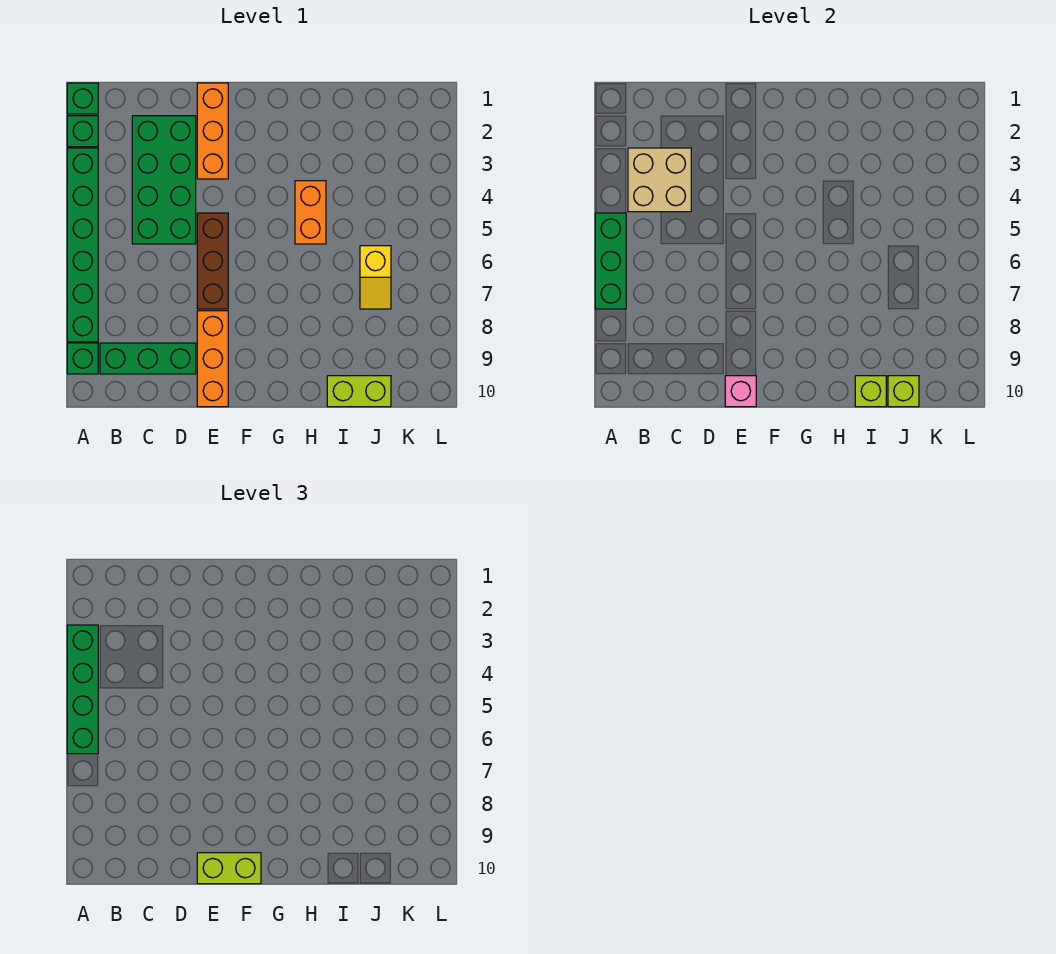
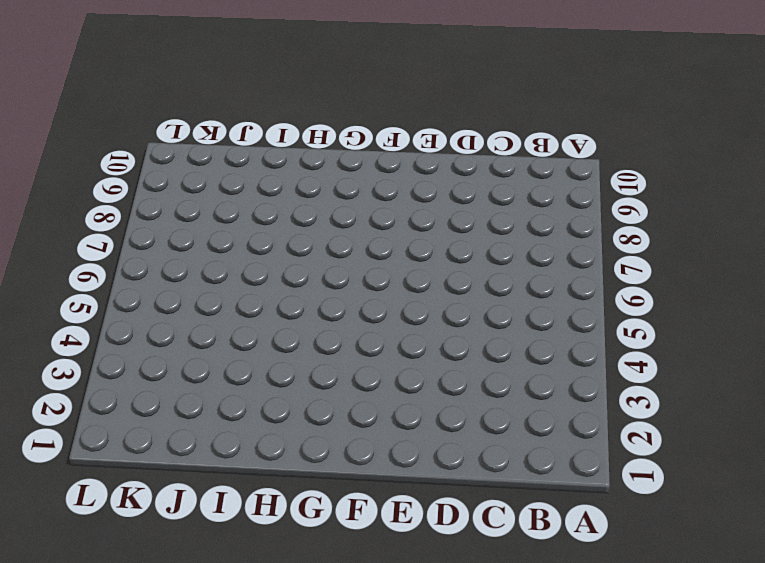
none -> green 1x1 brick [67,83,98,114]
none -> green 1x1 brick [67,116,98,147]
none -> green 1x6 brick [67,148,98,342]

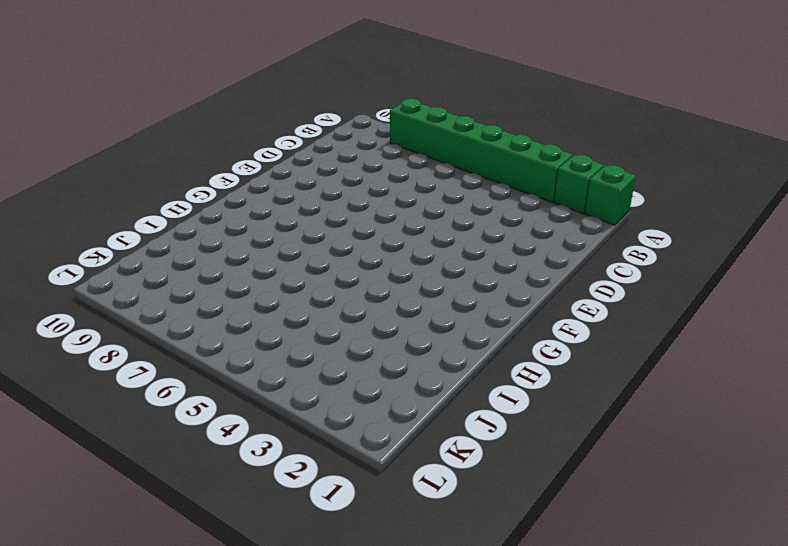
none -> green 1x1 brick [67,343,98,374]
none -> green 1x3 brick [100,343,196,374]
none -> green 2x4 brick [132,116,196,244]

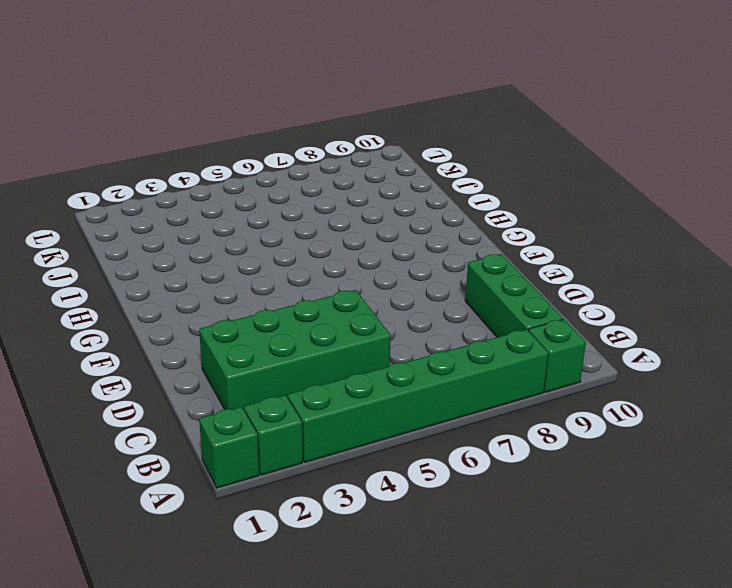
none -> orange 1x3 brick [197,83,228,179]
none -> brown 1x3 brick [197,213,228,309]
none -> orange 1x3 brick [197,311,228,407]

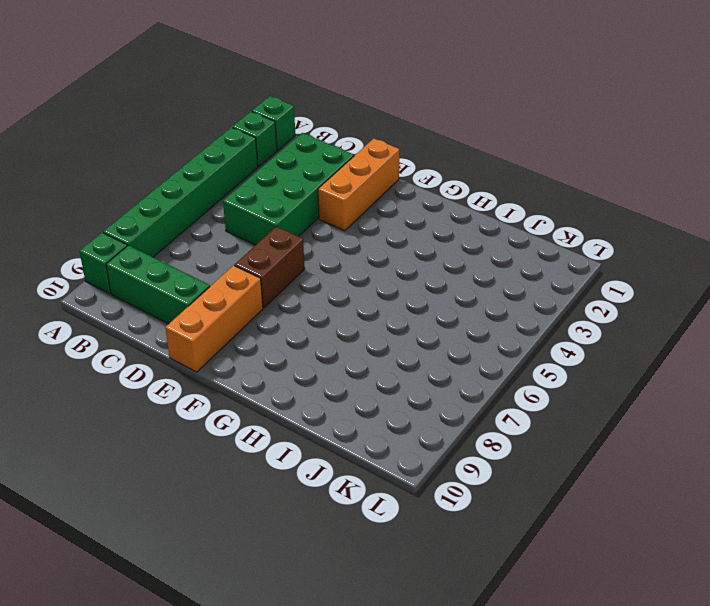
brown 1x2 brick [235,226,305,308] -> brown 1x3 brick [197,213,228,309]
none -> orange 1x2 brick [295,181,326,244]
none -> lime 1x2 brick [327,376,391,407]
none -> yellow 1x2 slope [360,246,391,309]

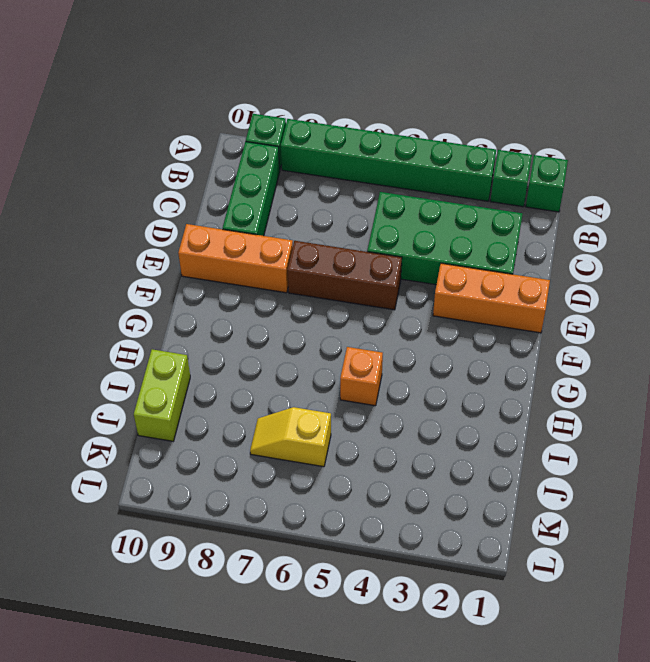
orange 1x1 brick [340,347,383,406] -> orange 1x2 brick [295,181,326,244]
none -> green 1x3 brick [595,213,626,309]
none -> tan 2x2 brick [628,148,691,212]
none -> pink 1x1 brick [725,376,756,407]

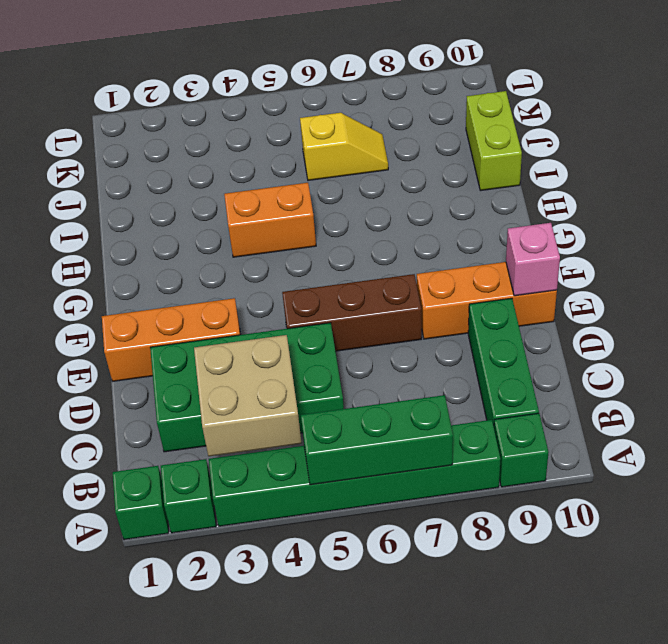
none -> lime 1x1 brick [855,376,886,407]
none -> lime 1x1 brick [888,376,919,407]
none -> green 1x4 brick [67,625,98,754]

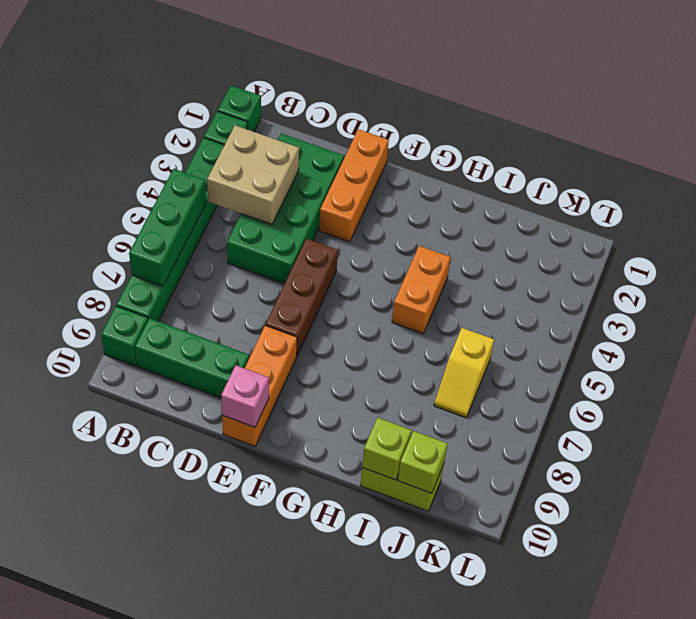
none -> green 1x4 brick [67,625,98,754]
none -> lime 1x2 brick [197,853,261,884]

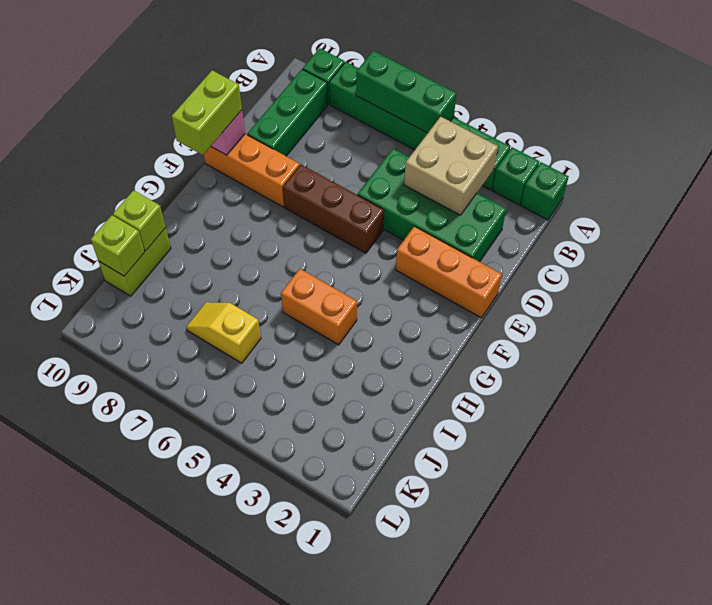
none -> green 1x4 brick [67,625,98,754]

